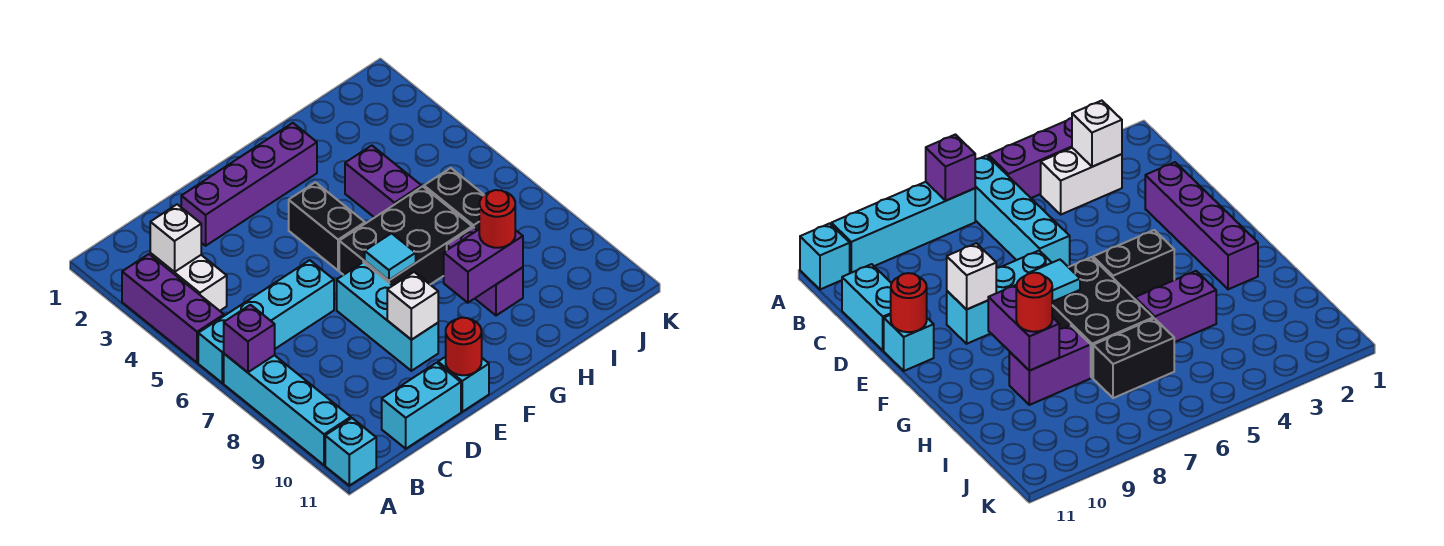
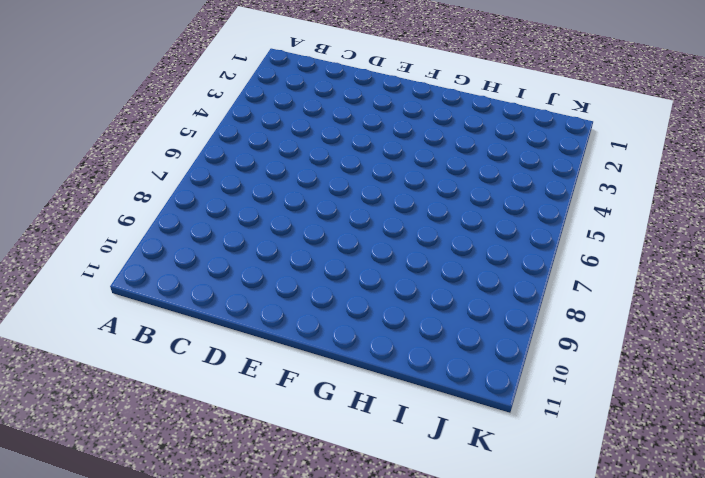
none -> purple 1x3 brick [122,254,224,363]
none -> cyan 1x4 brick [198,260,334,383]
none -> cyan 1x4 brick [224,354,351,465]

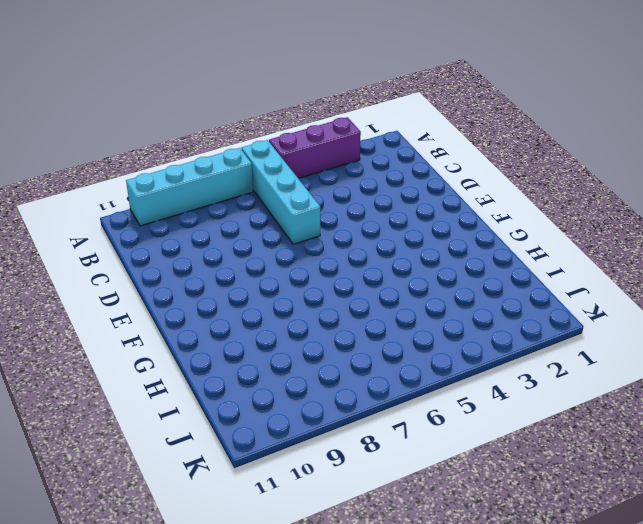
none -> cyan 1x1 brick [325,418,376,486]
none -> white 1x2 brick [150,253,227,311]
none -> cyan 1x2 brick [382,363,461,449]

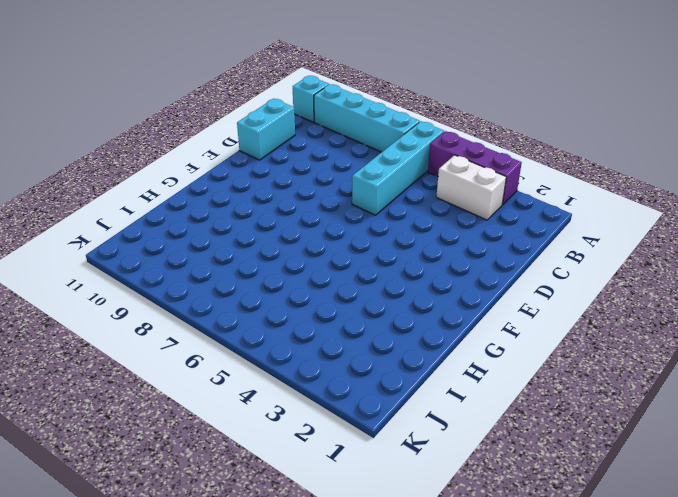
none -> purple 1x4 brick [181,123,317,246]
none -> cyan 1x3 brick [337,262,438,371]
none -> cyan 1x1 brick [438,357,489,412]

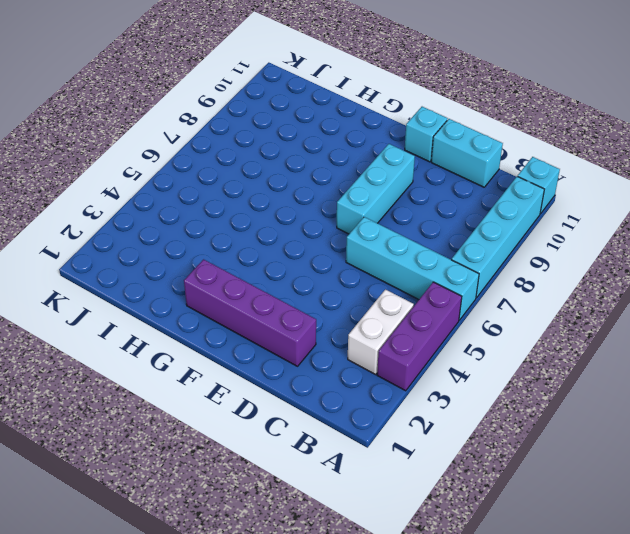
none -> black 1x2 brick [289,182,365,270]
none -> black 2x3 brick [339,186,472,286]
none -> purple 1x2 brick [345,146,421,218]

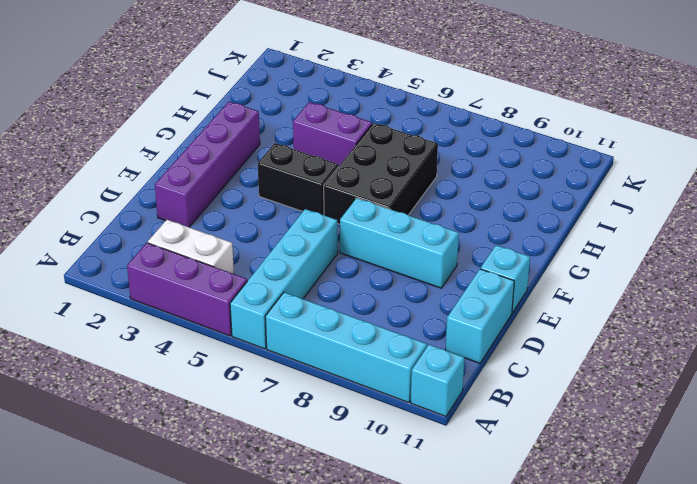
none -> purple 1x2 brick [447,227,523,316]
none -> black 1x2 brick [424,168,484,230]
none -> purple 1x1 brick [224,305,275,372]

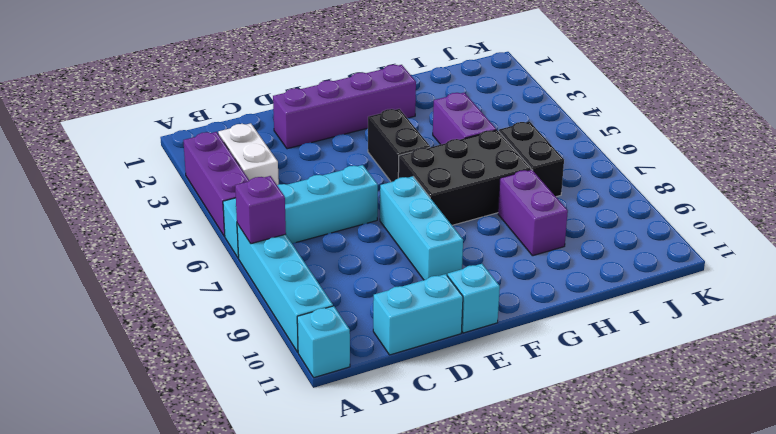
none -> white 1x1 brick [150,204,201,272]
none -> white 1x1 brick [387,272,438,340]
none -> red 1x1 round brick [446,318,482,375]

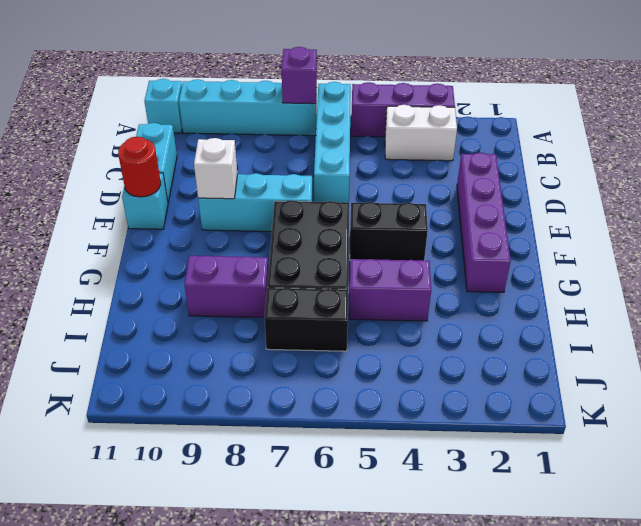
none -> white 1x1 brick [150,204,201,272]
none -> cyan 1x1 tile [365,233,416,280]
none -> purple 1x2 brick [444,230,523,303]

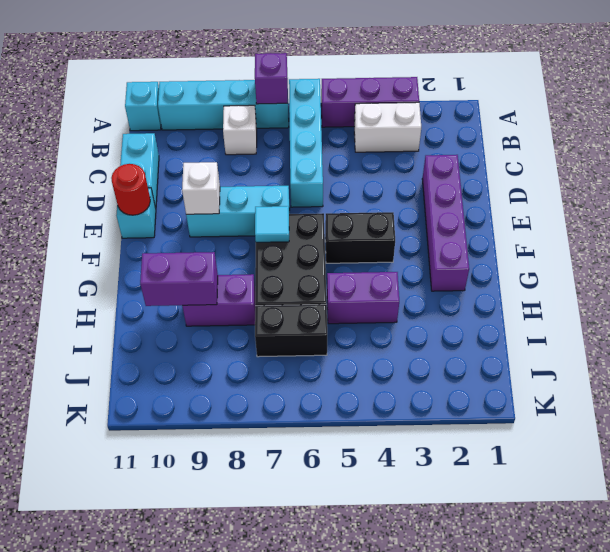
white 1x1 brick [223,105,257,155] -> white 1x1 brick moved to [150,204,201,272]
purple 1x2 brick [140,252,218,306] -> purple 1x2 brick turned to [444,230,523,303]
none -> red 1x1 round brick [479,190,515,248]

